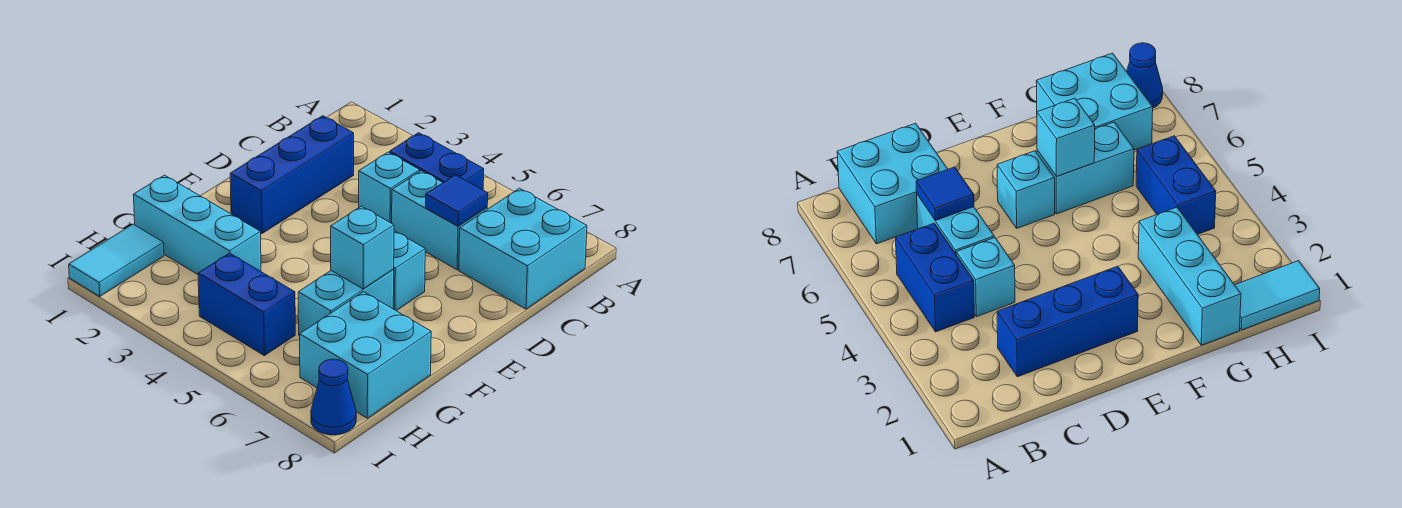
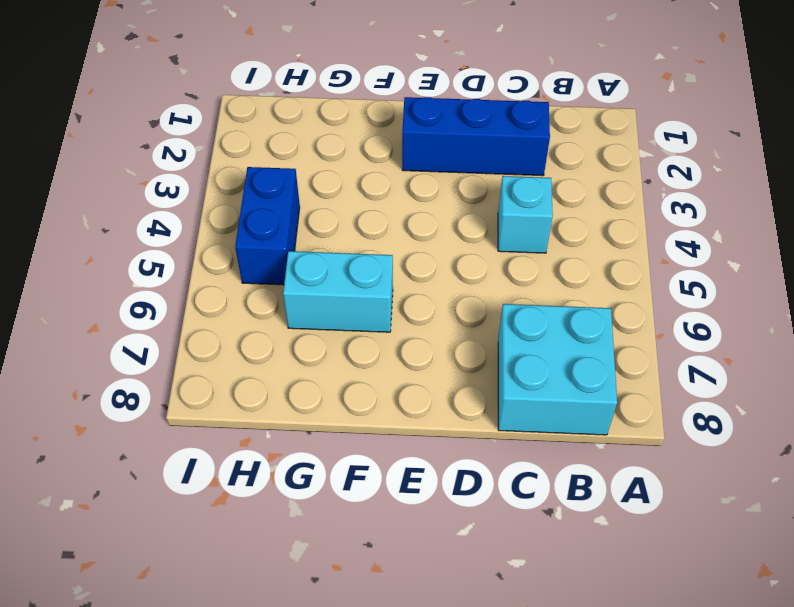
none -> blue 1x2 brick [390,133,484,190]
none -> cyan 1x2 brick [392,171,487,270]
none -> cyan 1x1 brick [393,231,425,311]

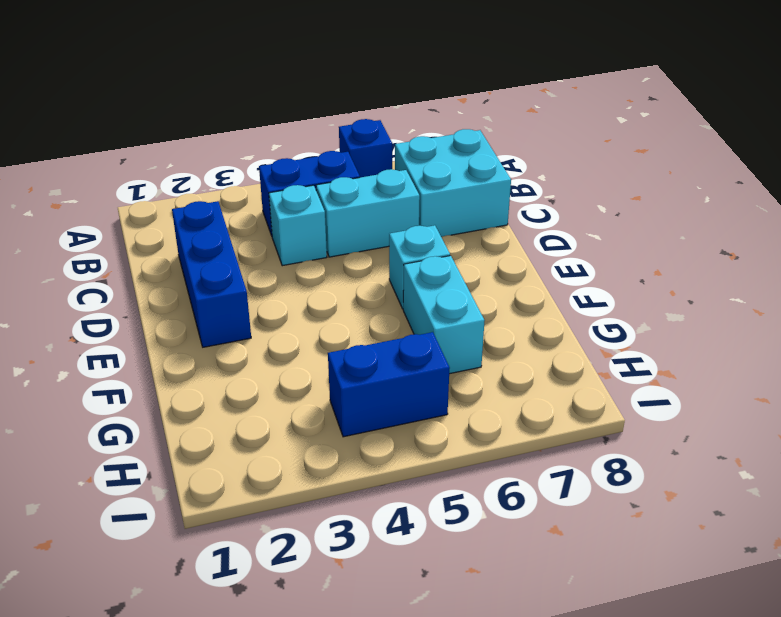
blue 1x1 brick [339,119,392,177] -> none
none -> cyan 1x3 brick [133,175,261,274]
none -> cyan 2x2 brick [300,292,431,418]
none -> cyan 1x2 tile [69,224,164,296]

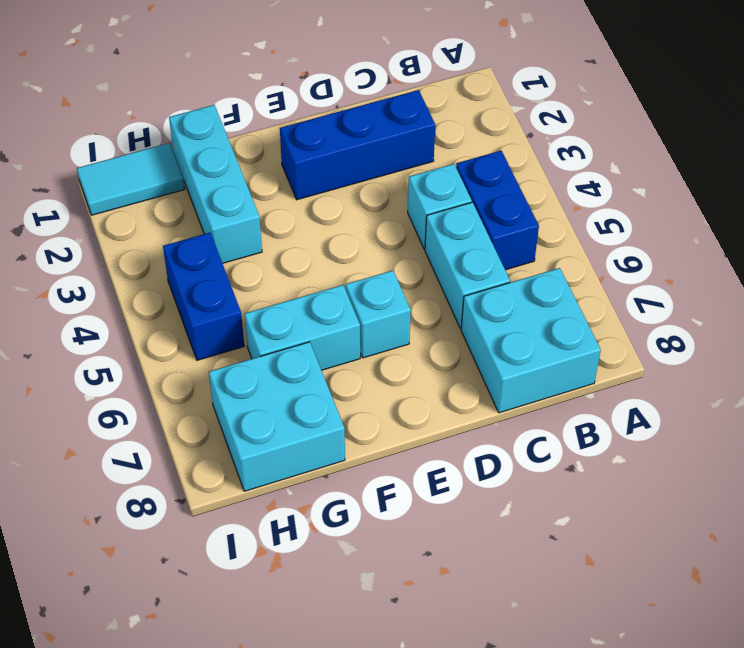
none -> blue 1x1 cone [311,359,356,435]
none -> blue 1x1 tile [426,175,488,226]
none -> cyan 1x1 brick [331,206,394,289]

